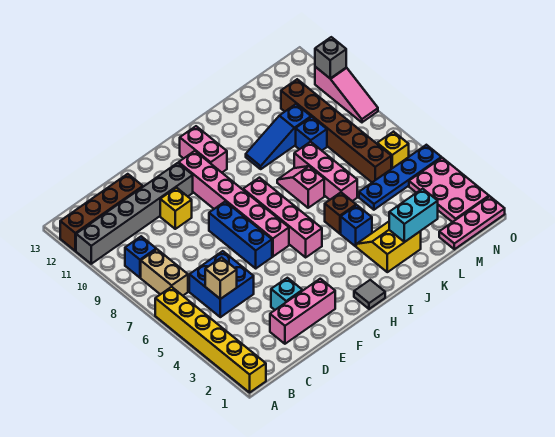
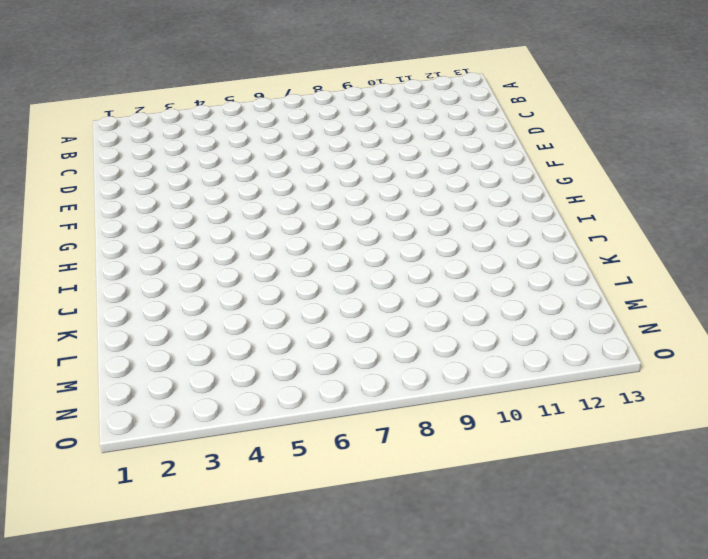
none -> yellow 1x6 brick [155,287,266,392]
none -> grey 1x6 brick [76,163,193,264]
none -> brown 1x4 brick [60,174,143,251]
none -> tan 1x2 brick [141,249,188,296]

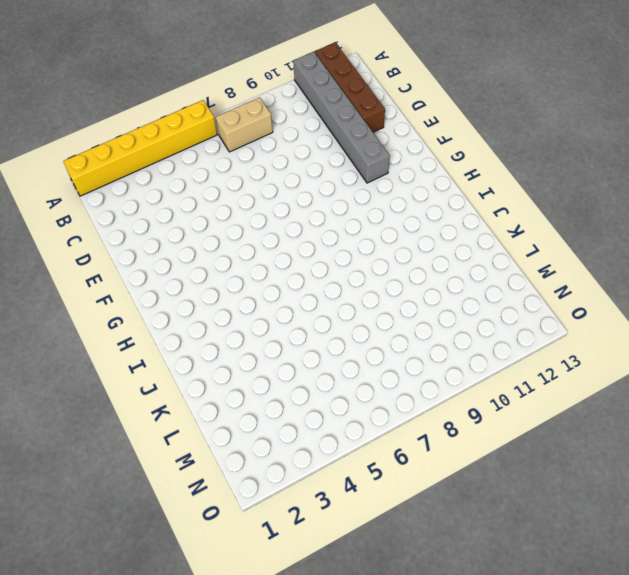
none -> blue 1x1 brick [125,236,156,278]
none -> blue 2x2 brick [189,251,254,317]
none -> pink 1x3 brick [270,279,335,344]
none -> cyan 1x1 brick [271,278,302,310]

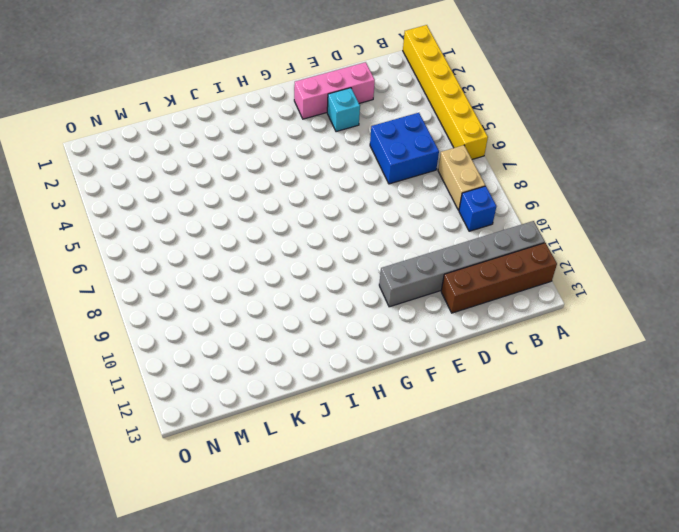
none -> yellow 1x1 brick [160,188,192,229]
none -> blue 1x3 brick [209,201,272,268]
none -> pink 1x6 brick [179,151,289,257]
none -> grey 1x1 tile [354,280,385,309]

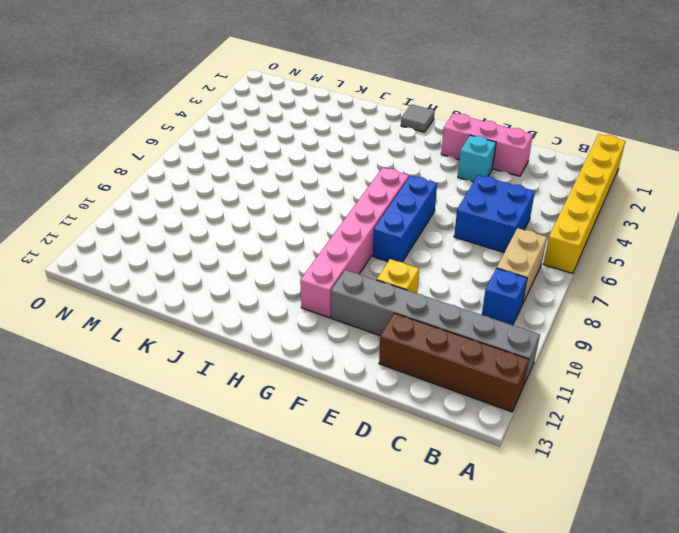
none -> pink 1x4 brick [243,178,322,257]
none -> pink 1x2 brick [180,126,227,172]
none -> yellow 2x2 slope [356,222,421,272]
none -> blue 1x1 brick [341,205,372,246]

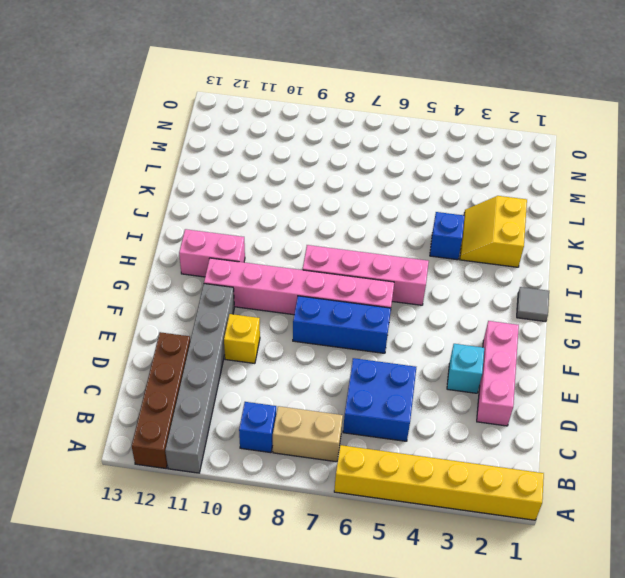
none -> brown 1x1 brick [325,192,356,234]
none -> pink 1x2 slope [277,166,324,208]
none -> blue 1x3 slope [246,104,311,169]
none -> pink 1x3 brick [294,142,357,201]

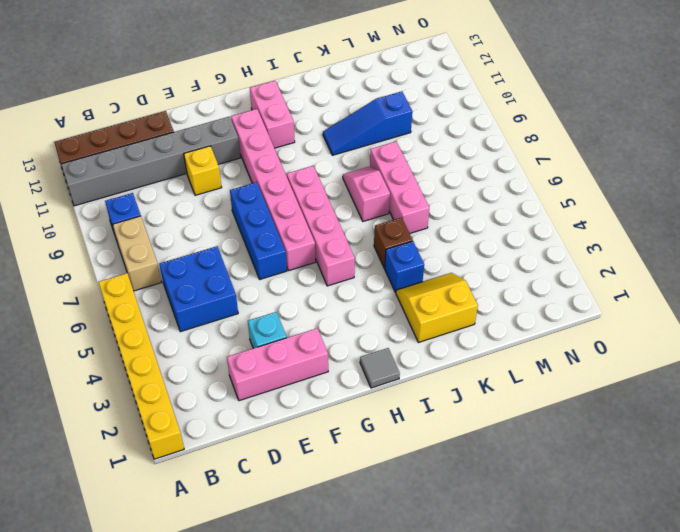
none -> blue 1x4 plate [359,145,441,210]
none -> blue 1x1 brick [296,117,327,150]
none -> pink 1x3 plate [439,196,505,249]
none -> brown 1x6 brick [281,79,391,182]

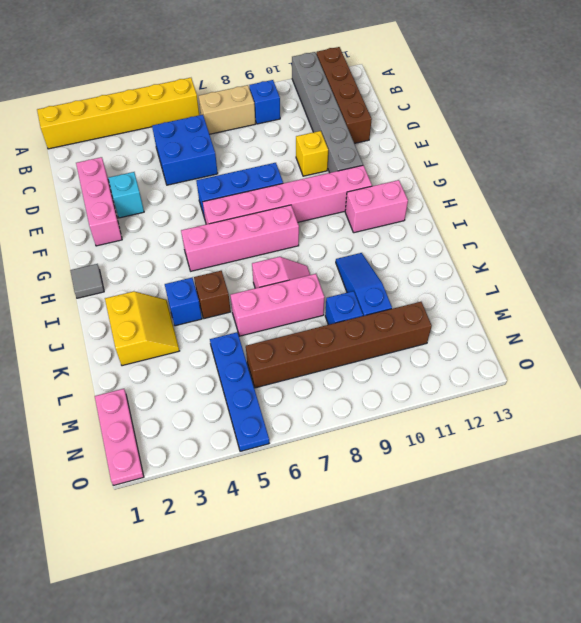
none -> pink 2x3 plate [409,158,489,222]
none -> yellow 1x1 brick [377,132,409,169]
none -> pink 1x3 slope [315,67,378,122]
none -> tan 1x1 brick [205,258,237,299]

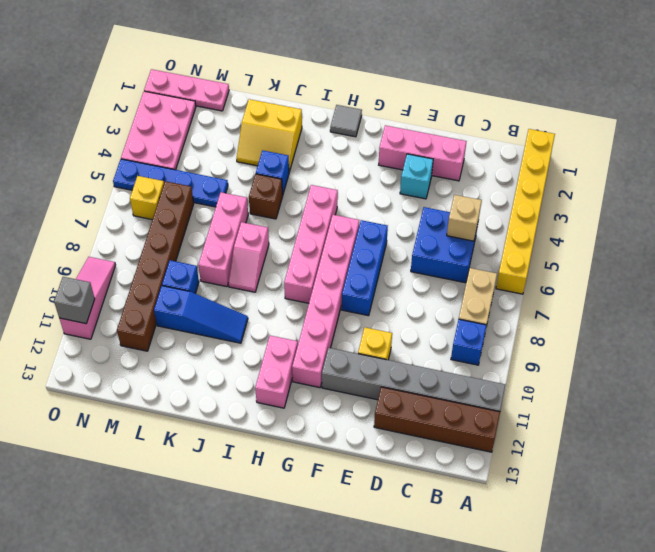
none -> cyan 1x2 brick [389,189,438,242]

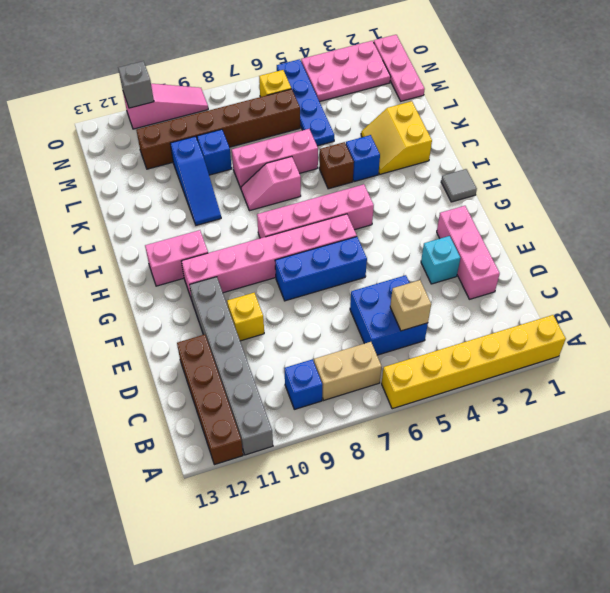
none -> cyan 1x2 brick [389,189,438,242]

